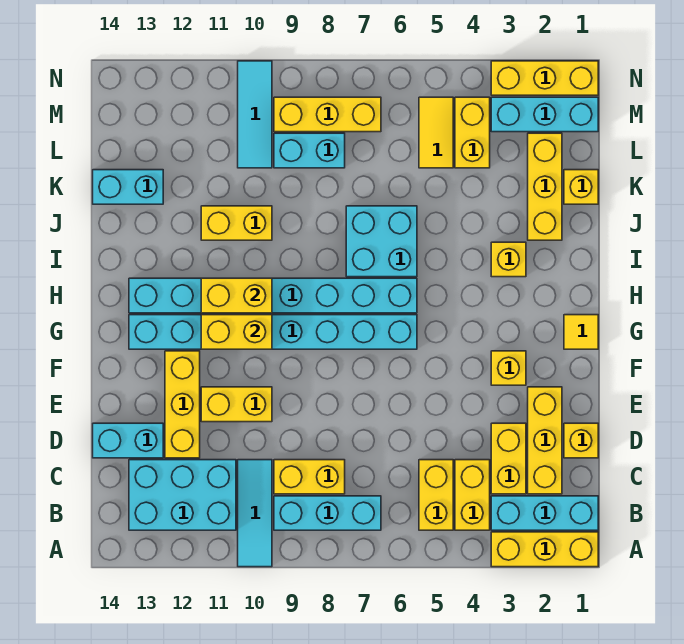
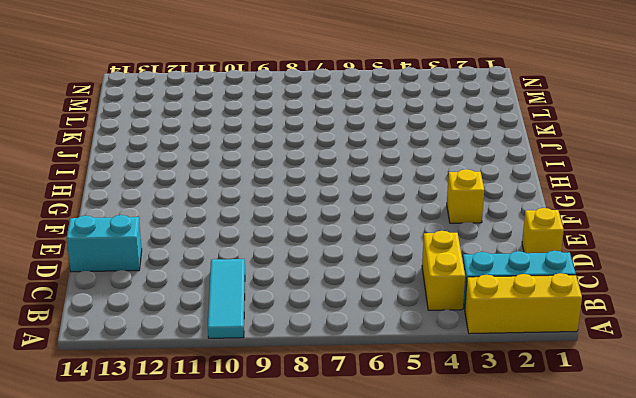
none -> yellow 1x2 brick [419,460,453,530]
none -> cyan 1x3 brick [274,496,381,530]
none -> cyan 2x3 brick [129,460,236,530]
none -> yellow 1x3 brick [528,387,562,494]

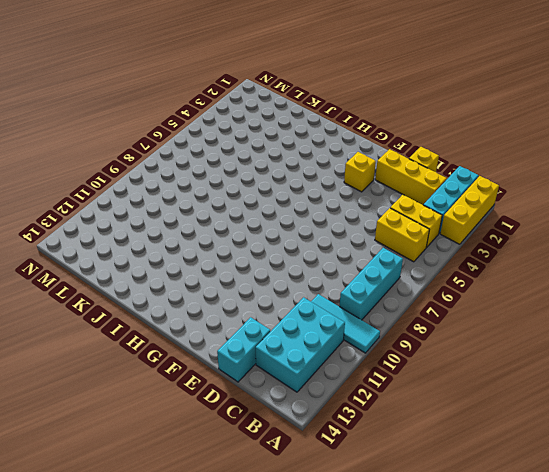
none -> yellow 1x2 brick [491,423,526,494]
none -> yellow 1x2 brick [274,460,345,494]
none -> yellow 1x3 brick [165,351,200,458]
none -> yellow 1x2 brick [201,387,272,422]

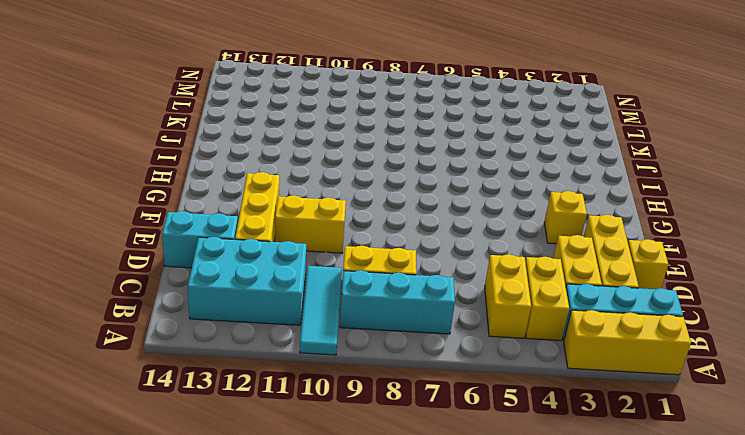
none -> yellow 1x1 tile [564,315,598,349]
none -> cyan 1x8 brick [129,315,417,349]
none -> cyan 1x8 brick [129,278,417,313]
none -> yellow 1x1 brick [491,242,526,277]

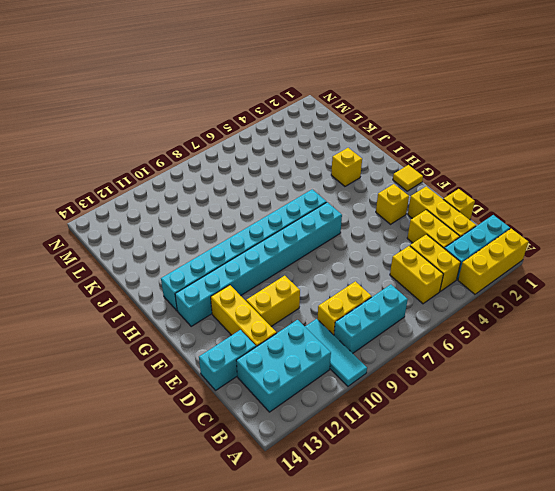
none -> cyan 2x2 brick [346,206,417,277]
none -> yellow 1x3 brick [528,133,562,240]
none -> yellow 1x2 brick [201,206,272,240]
none -> yellow 1x1 brick [564,170,598,204]

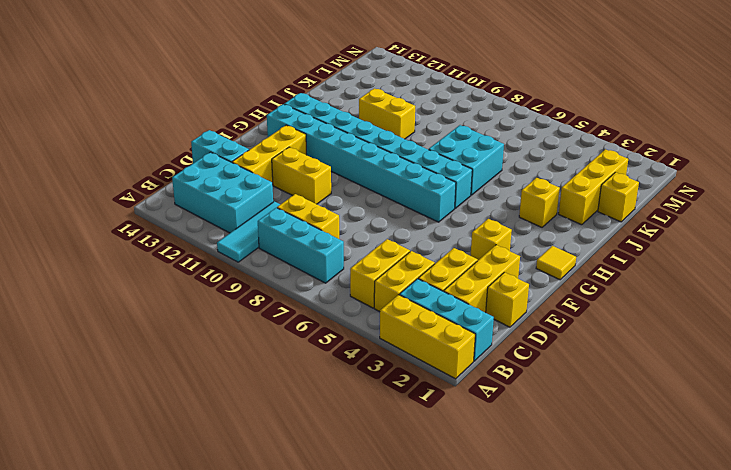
none -> cyan 1x2 brick [93,170,163,204]
none -> yellow 1x2 brick [455,97,490,168]
none -> yellow 1x2 tile [419,97,453,168]
none -> cyan 1x2 brick [274,133,345,168]

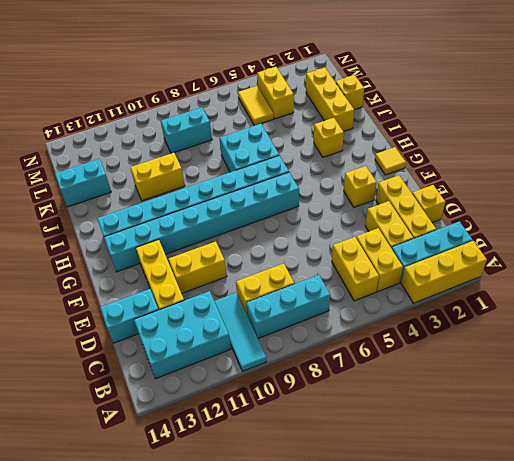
none -> cyan 1x3 tile [238,61,272,168]
none -> cyan 1x3 brick [491,97,598,132]
none -> yellow 1x3 brick [274,97,381,132]
none -> yellow 1x3 brick [491,61,598,95]

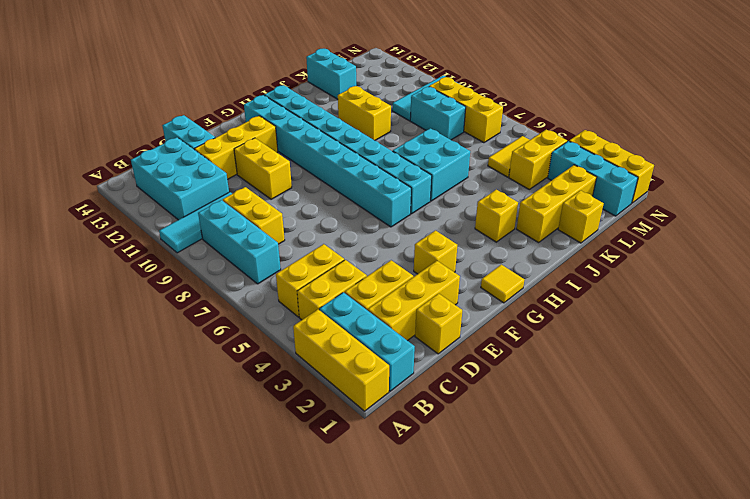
none -> yellow 1x2 brick [201,315,272,349]
none -> yellow 1x2 brick [201,278,272,313]

